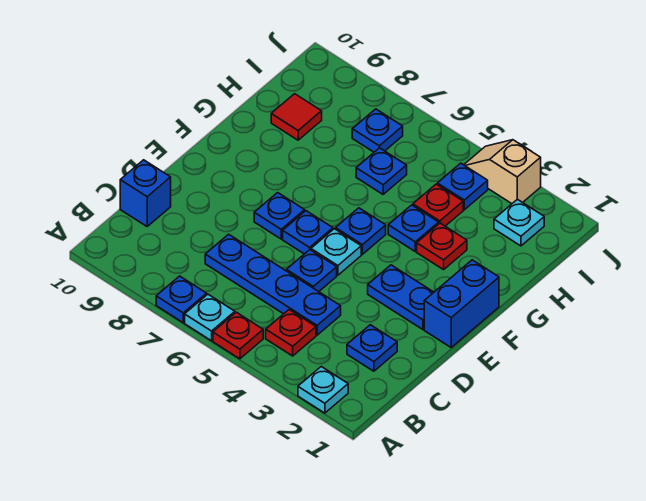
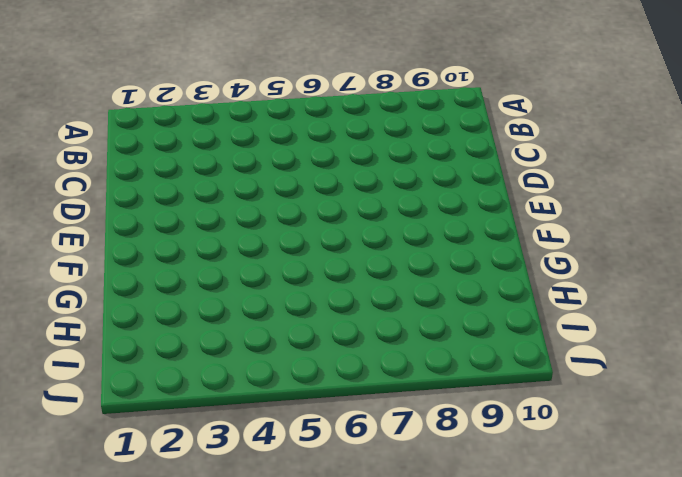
none -> cyan 1x1 plate [298,367,348,413]
none -> red 1x1 plate [213,312,263,359]
none -> cyan 1x1 plate [185,294,235,341]

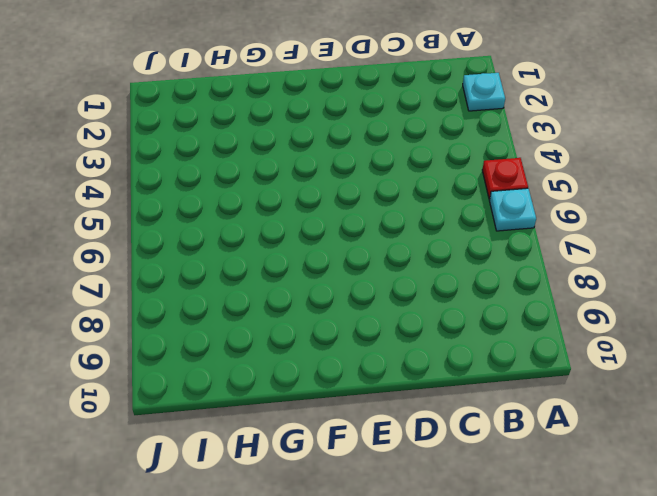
none -> blue 1x1 plate [156,276,207,323]
none -> red 1x1 plate [266,310,316,356]
none -> blue 1x1 plate [347,325,397,371]

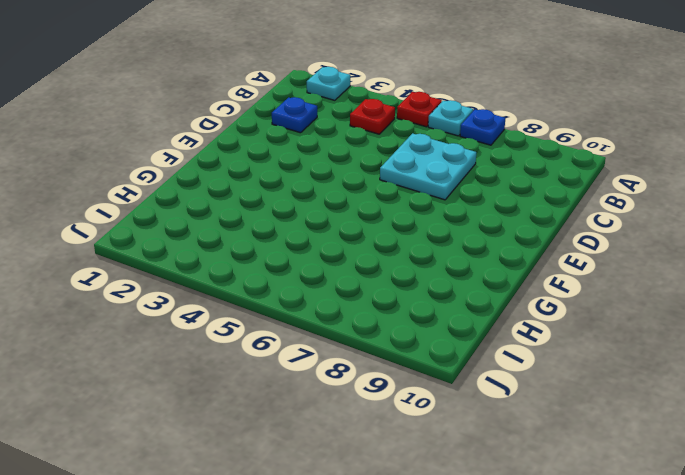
cyan 2x2 plate [380,133,476,200] -> blue 1x4 plate [205,234,341,335]
none -> blue 1x1 brick [120,160,171,226]
none -> blue 1x1 plate [286,250,337,292]
none -> blue 1x2 brick [424,260,499,347]

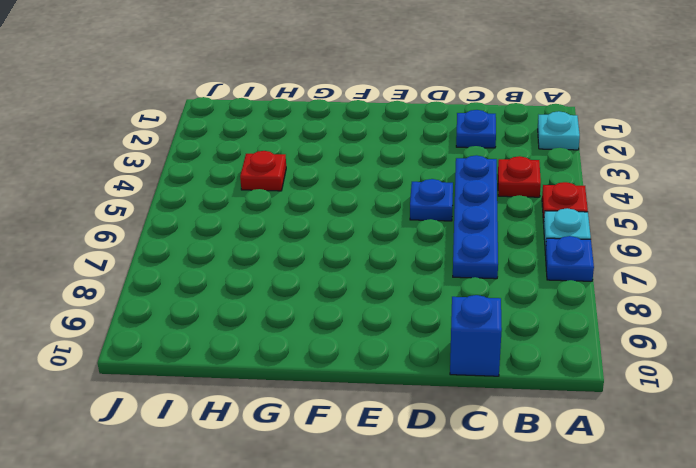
none -> blue 1x2 brick [424,260,499,347]
none -> blue 1x2 plate [368,265,434,329]
none -> cyan 1x1 plate [311,229,361,275]

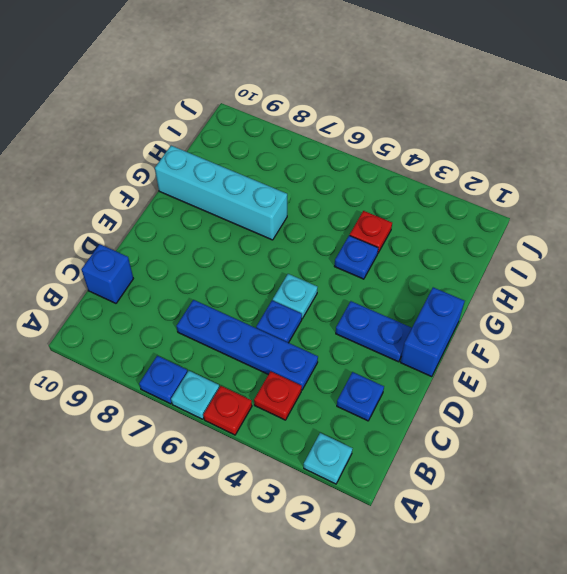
cyan 1x4 brick [155,146,287,240] -> none
none -> blue 1x1 plate [283,211,333,254]
none -> blue 1x1 plate [254,193,305,239]
none -> blue 1x1 plate [335,208,386,254]

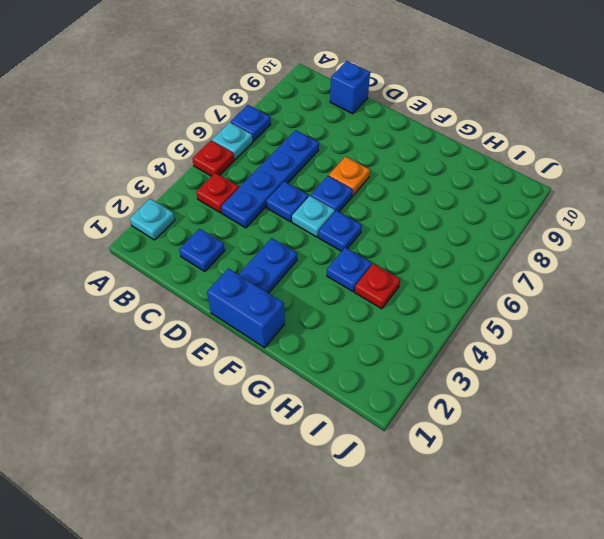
orange 1x1 plate [329,157,370,196] -> blue 1x1 plate [254,193,305,239]
none -> red 1x1 plate [417,223,467,270]
none -> blue 1x1 plate [356,148,407,194]
none -> red 1x1 tile [271,94,322,140]

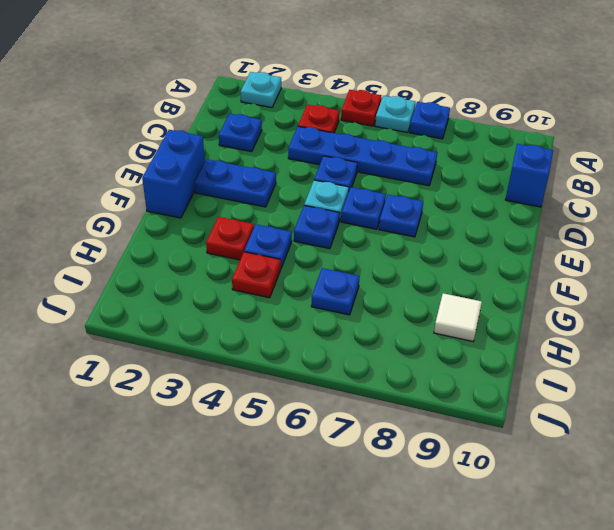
white 1x1 tile [434,293,482,341] -> red 1x1 tile [271,94,322,140]
none -> cyan 1x1 plate [494,199,544,246]
none -> blue 1x1 plate [437,163,488,210]
none -> blue 1x1 plate [352,109,403,152]

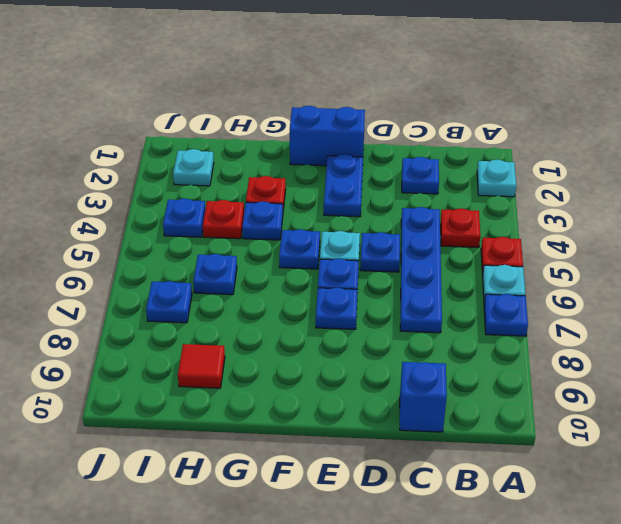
none -> tan 1x2 slope [464,140,541,204]

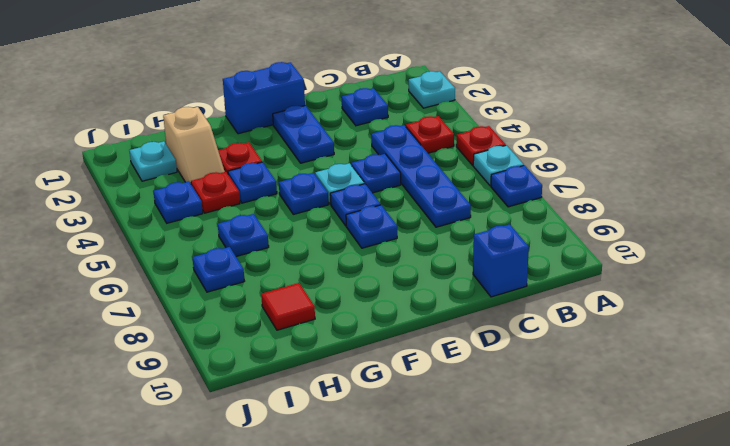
tan 1x2 slope [163,107,225,184] -> tan 1x2 slope moved to [464,140,541,204]

